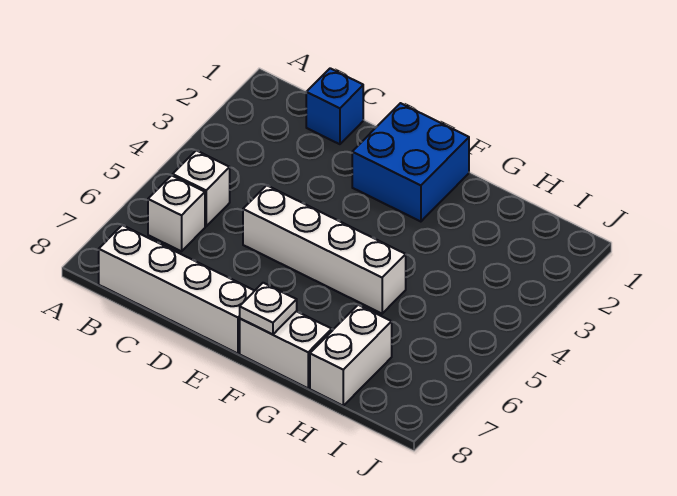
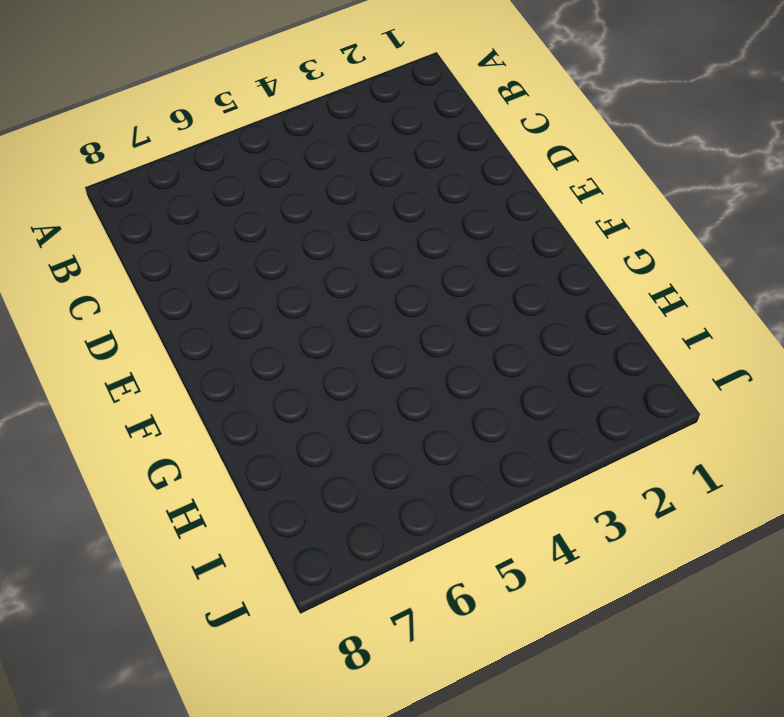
none -> white 1x1 brick [172,150,230,226]
none -> white 1x1 brick [148,175,205,251]

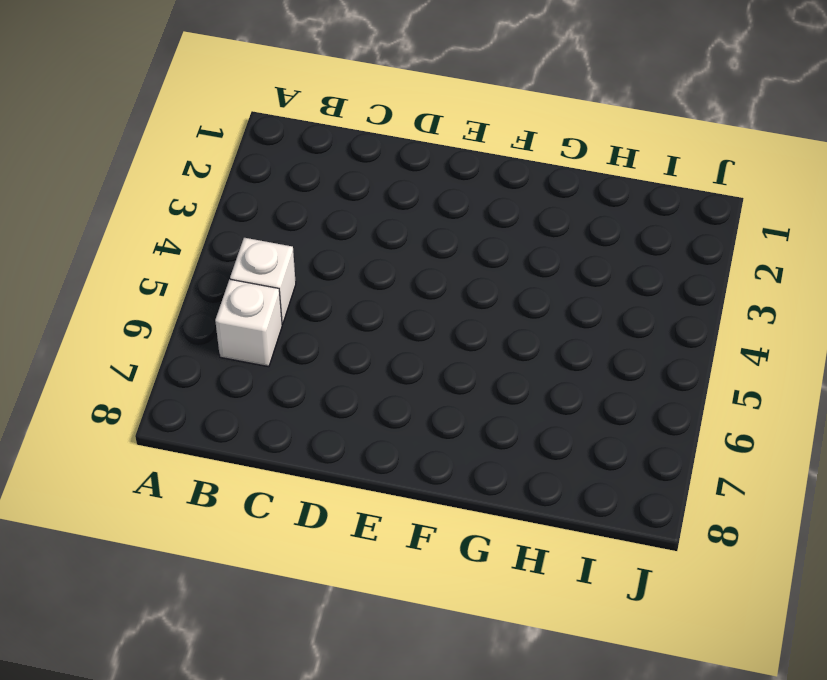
none -> white 1x4 brick [99,225,254,354]
none -> blue 1x1 brick [306,68,363,144]

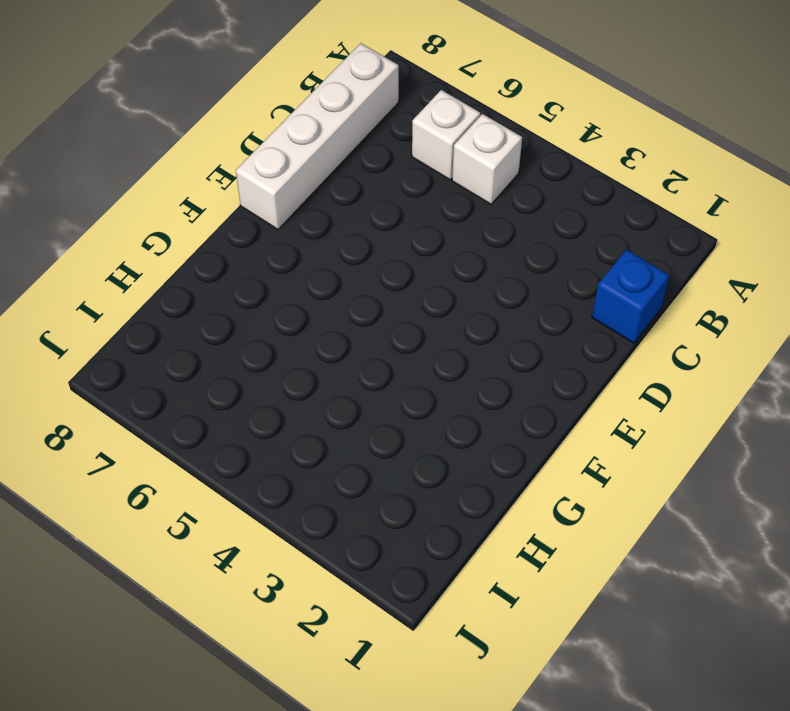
none -> white 1x4 brick [243,185,406,314]
none -> blue 2x2 brick [352,103,469,222]

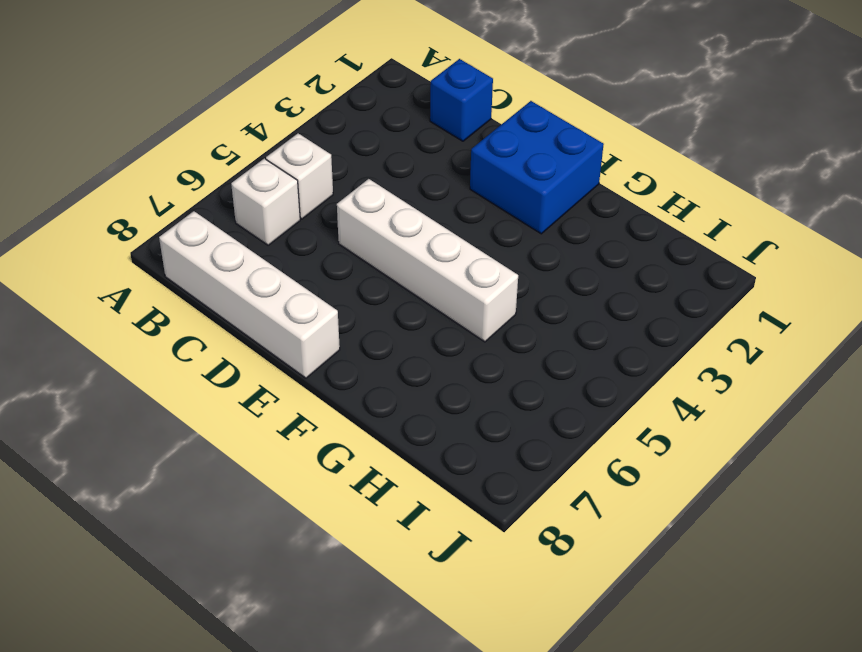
none -> white 1x2 brick [240,311,332,388]
none -> white 1x2 brick [310,305,392,406]

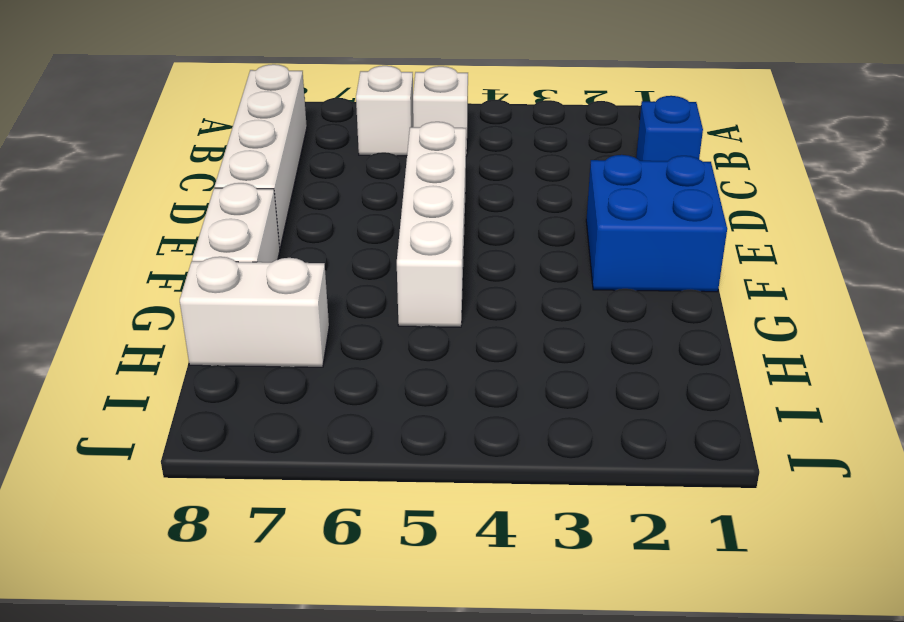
none -> white 1x1 plate [240,283,297,335]

